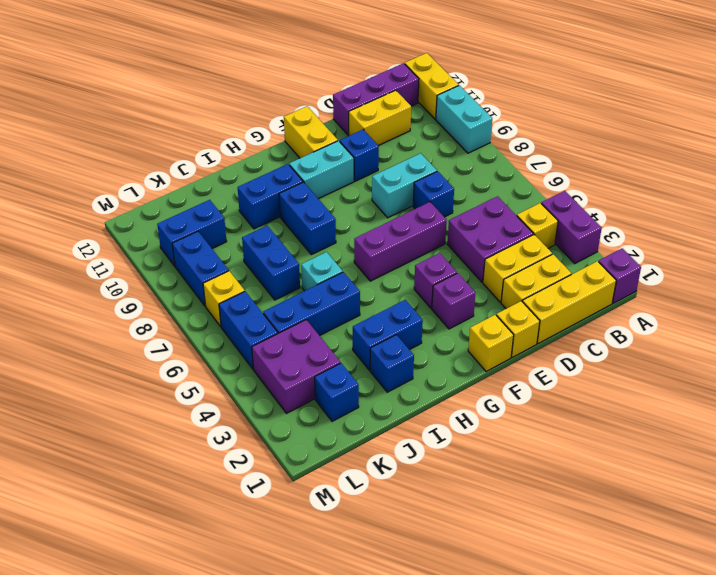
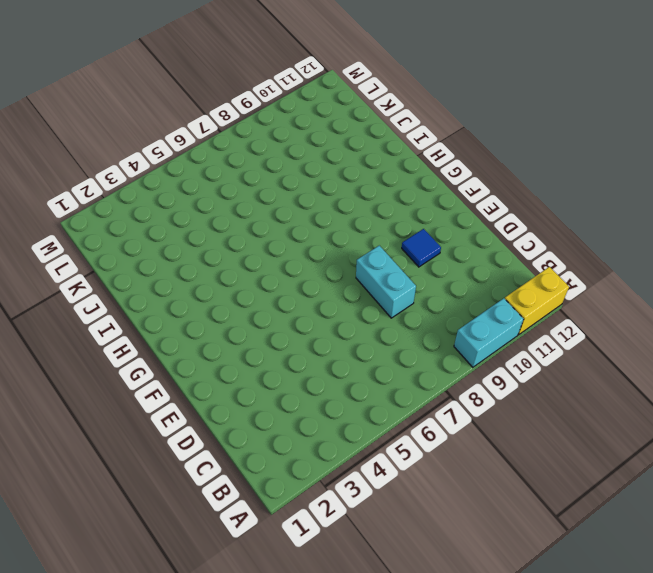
blue 1x1 tile [402,229,441,267] -> blue 1x1 brick [340,129,379,181]
none -> purple 1x1 brick [599,248,641,303]
none -> purple 1x2 brick [541,191,602,263]
none -> yellow 1x3 brick [523,261,616,344]
none -> yellow 1x1 brick [517,203,558,248]

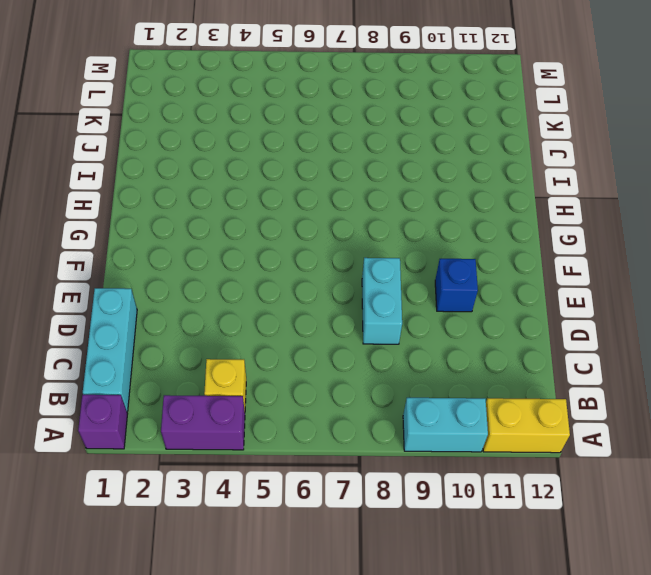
cyan 1x3 brick [83,288,137,412] -> yellow 1x3 brick [523,261,616,344]
none -> purple 1x3 brick [333,63,419,135]
none -> yellow 1x2 brick [501,254,571,309]
none -> yellow 1x2 brick [483,235,552,302]
none -> purple 2x2 brick [447,196,533,282]

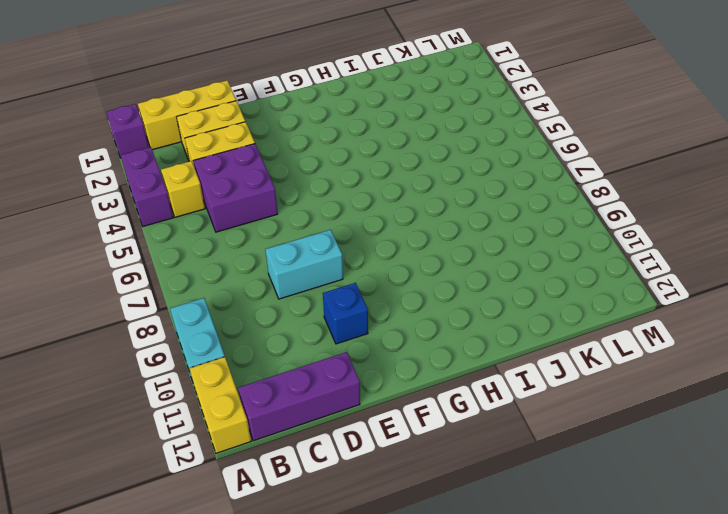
none -> yellow 1x2 brick [349,90,411,146]
none -> blue 1x1 brick [413,171,454,217]
none -> yellow 1x1 brick [496,301,540,357]
none -> purple 1x3 brick [354,202,447,281]

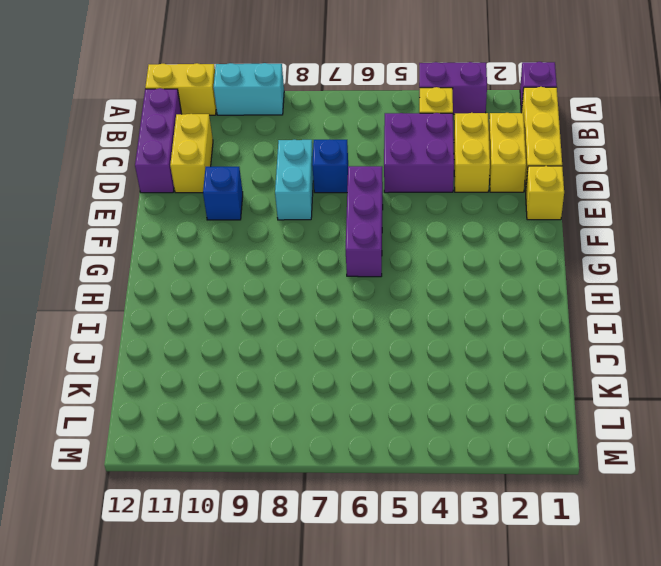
none -> yellow 1x1 brick [468,315,514,372]
none -> purple 1x1 brick [432,273,475,329]
none -> purple 1x1 brick [414,253,457,308]
none -> cyan 1x2 brick [289,141,354,199]

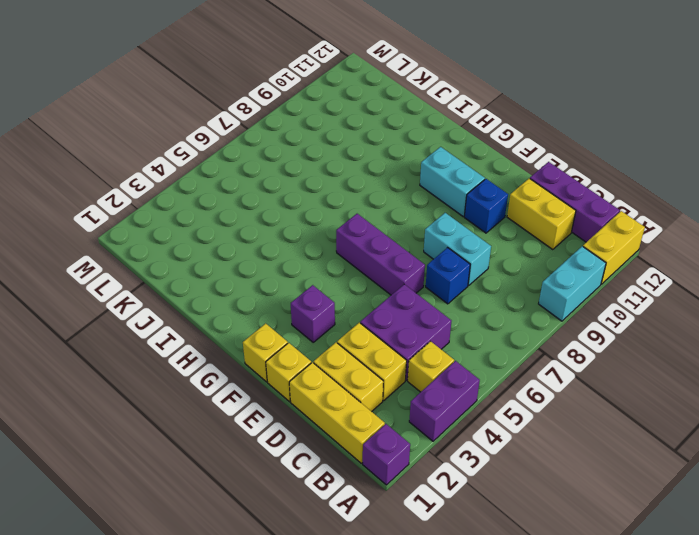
none -> purple 1x1 brick [414,253,457,308]
none -> yellow 1x2 brick [284,106,338,158]
none -> blue 1x2 brick [353,300,423,370]
none -> blue 1x2 brick [279,182,336,255]

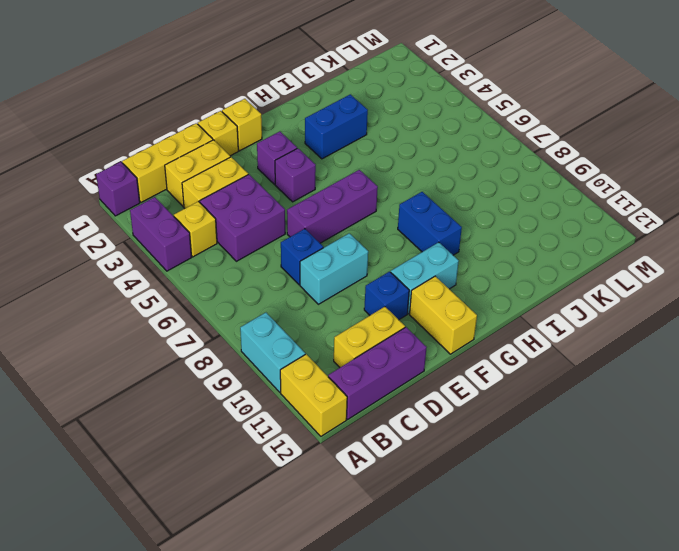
none -> blue 1x2 brick [238,164,303,229]
none -> blue 1x1 brick [370,335,414,392]
none -> blue 1x3 brick [263,272,360,336]
none -> cyan 1x1 brick [301,252,343,291]

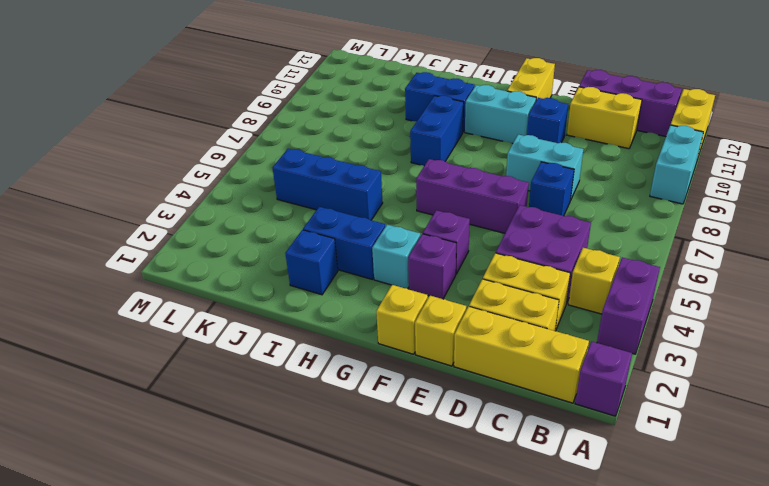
cyan 1x1 brick [372,225,420,289] -> cyan 1x1 brick moved to [301,252,343,291]
none -> blue 1x2 brick [242,225,300,300]
none -> blue 1x1 brick [315,363,359,421]
none -> purple 2x2 brick [252,320,341,413]
none -> blue 1x2 brick [157,200,227,266]

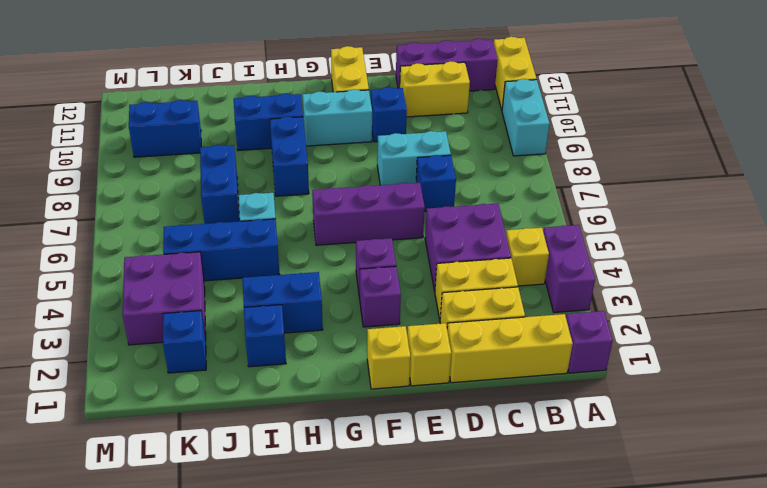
none -> blue 1x2 brick [219,291,278,369]
none -> yellow 1x1 brick [203,271,245,326]
none -> blue 1x2 brick [172,231,229,306]

